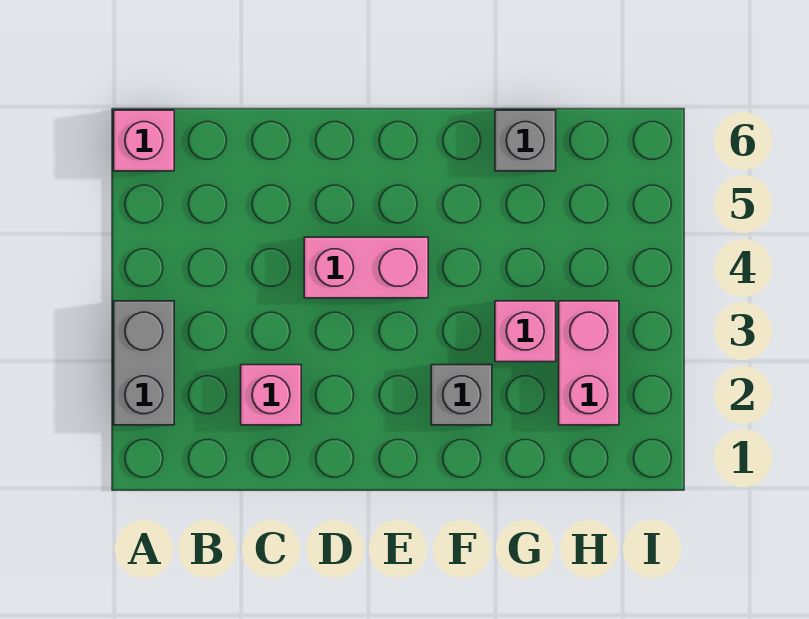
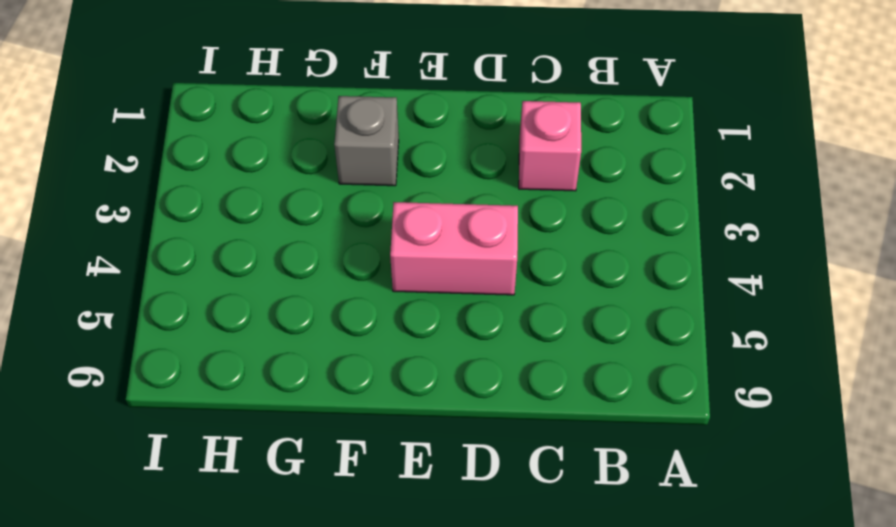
none -> grey 1x2 brick [114,301,174,425]
none -> pink 1x1 brick [114,110,174,171]

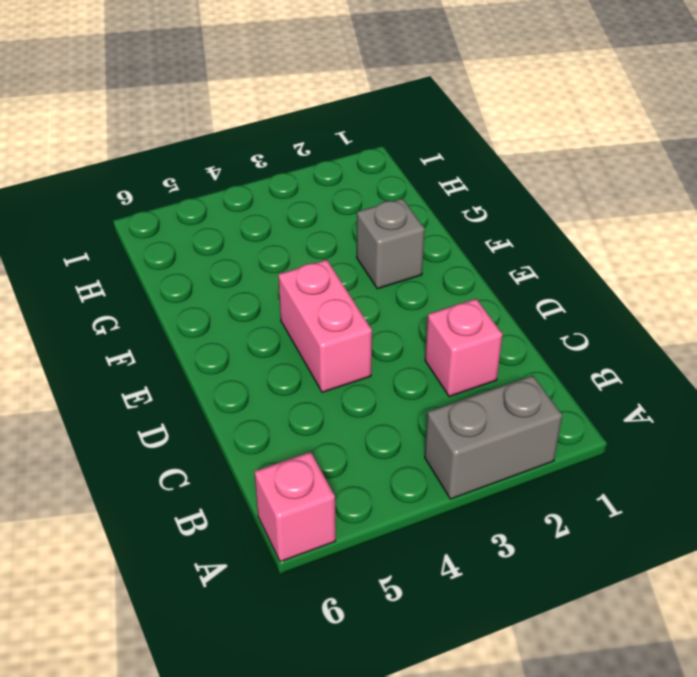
none -> pink 1x1 brick [495,301,556,362]
none -> grey 1x1 brick [495,110,556,171]

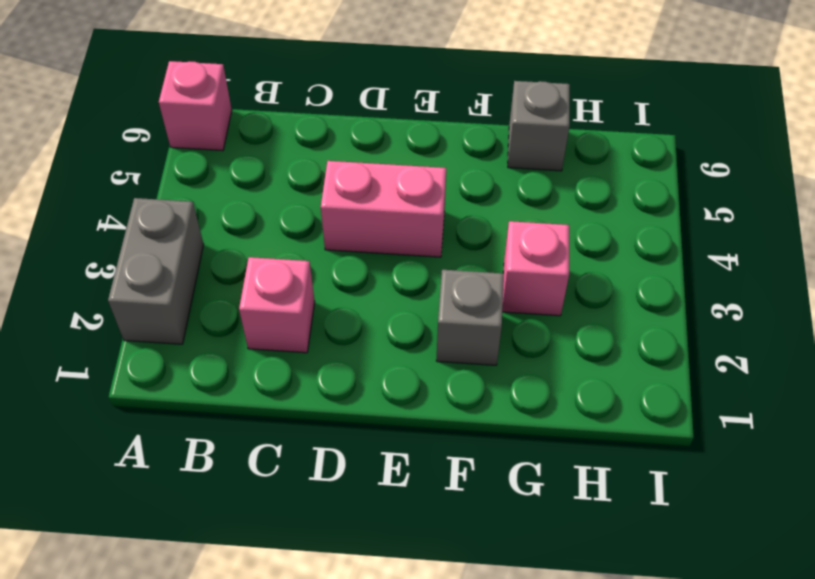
none -> pink 1x2 brick [559,301,619,425]

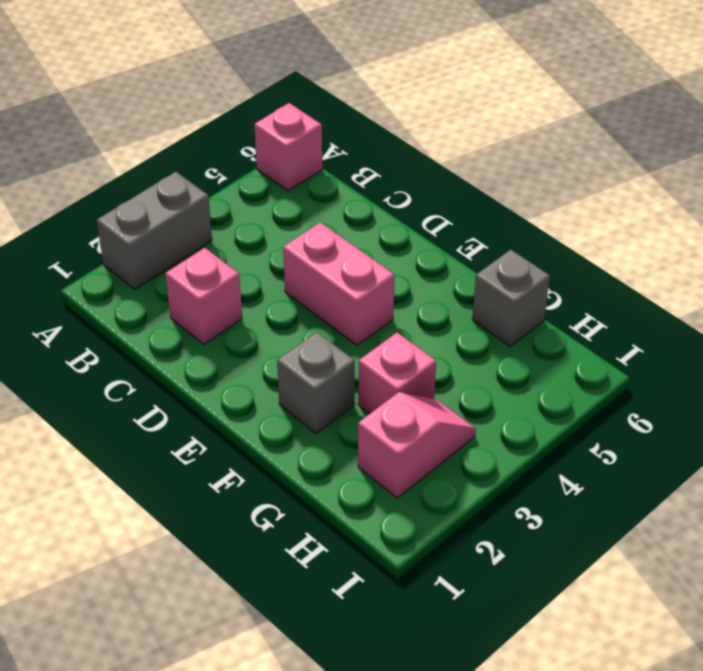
pink 1x2 slope [358,392,476,498] -> pink 1x2 brick [559,301,619,425]

